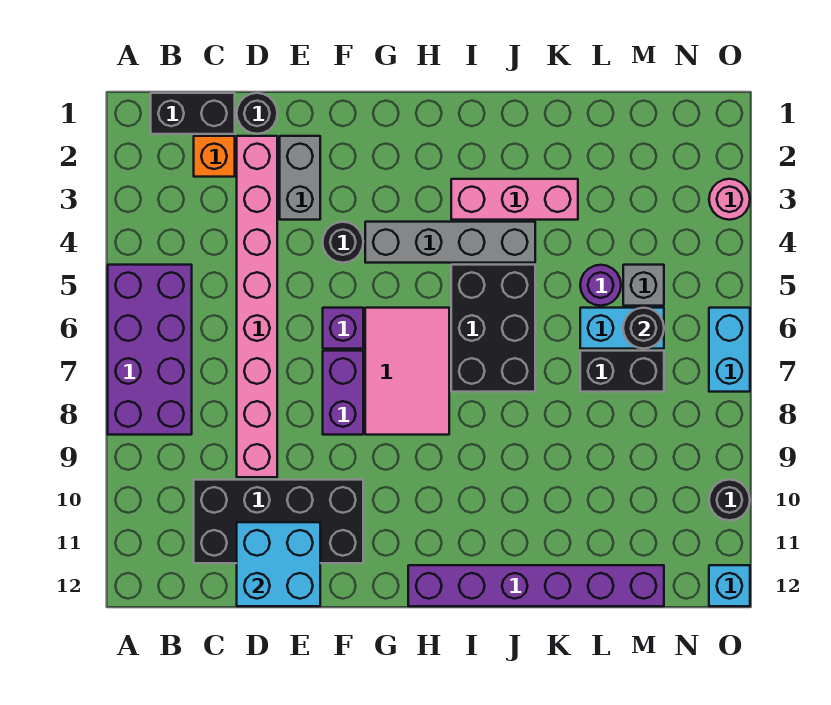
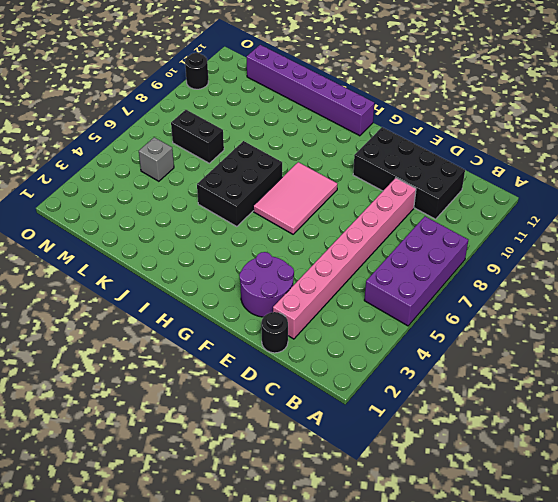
purple 2x2 round brick [239,252,294,317] -> grey 1x2 brick [280,136,320,220]
none -> black 1x2 brick [151,93,235,134]
none -> orange 1x1 brick [194,136,235,177]
none -> black 1x1 round brick [323,222,363,263]

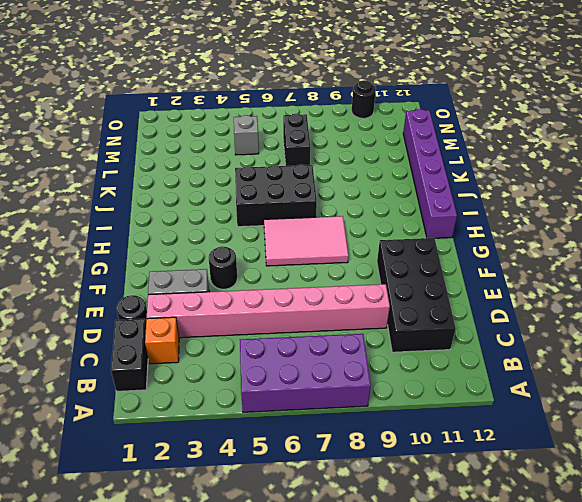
none -> purple 1x1 brick [323,308,363,349]
none -> purple 1x2 brick [323,351,363,435]
none -> grey 1x4 brick [365,222,535,263]

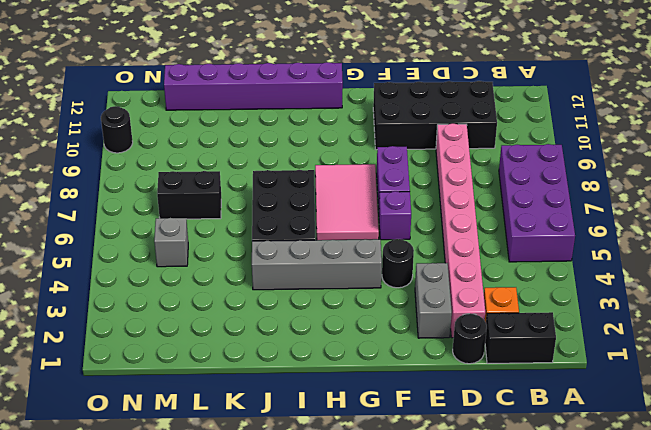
none -> pink 1x3 brick [451,179,578,220]
none -> purple 1x1 round brick [580,265,621,306]
none -> cyan 1x2 brick [580,308,664,349]

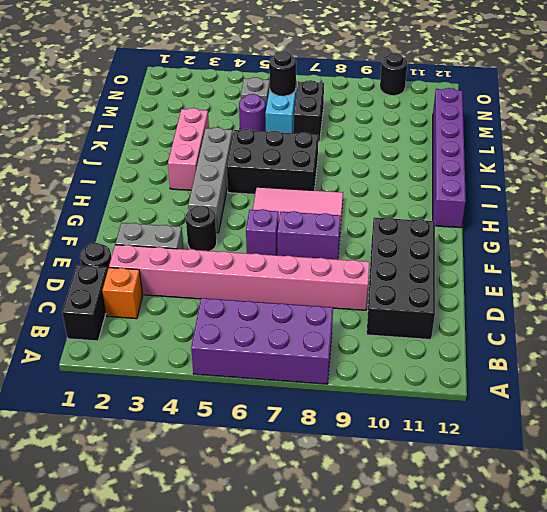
none -> pink 1x1 round brick [709,179,750,220]
none -> cyan 1x2 brick [709,308,750,392]
none -> cyan 1x1 brick [709,565,750,606]

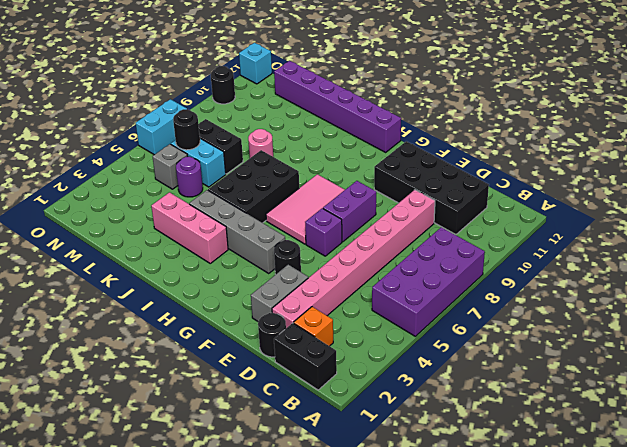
pink 1x1 round brick [248,129,273,158] -> pink 1x1 round brick moved to [709,179,750,220]
none -> cyan 2x2 brick [237,522,320,606]

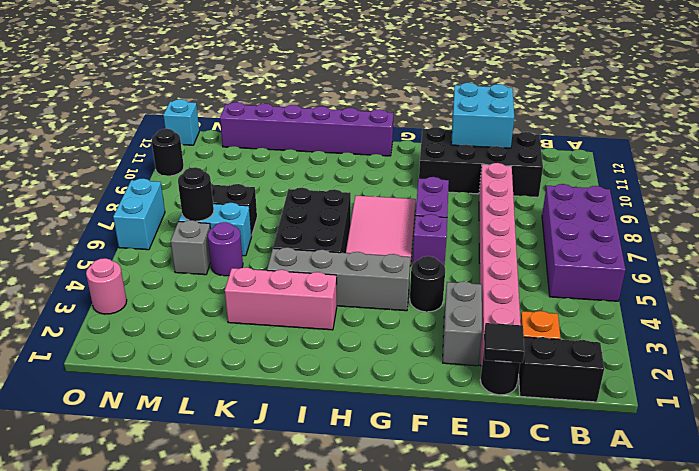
black 1x1 tile [484,323,525,363] -> none

